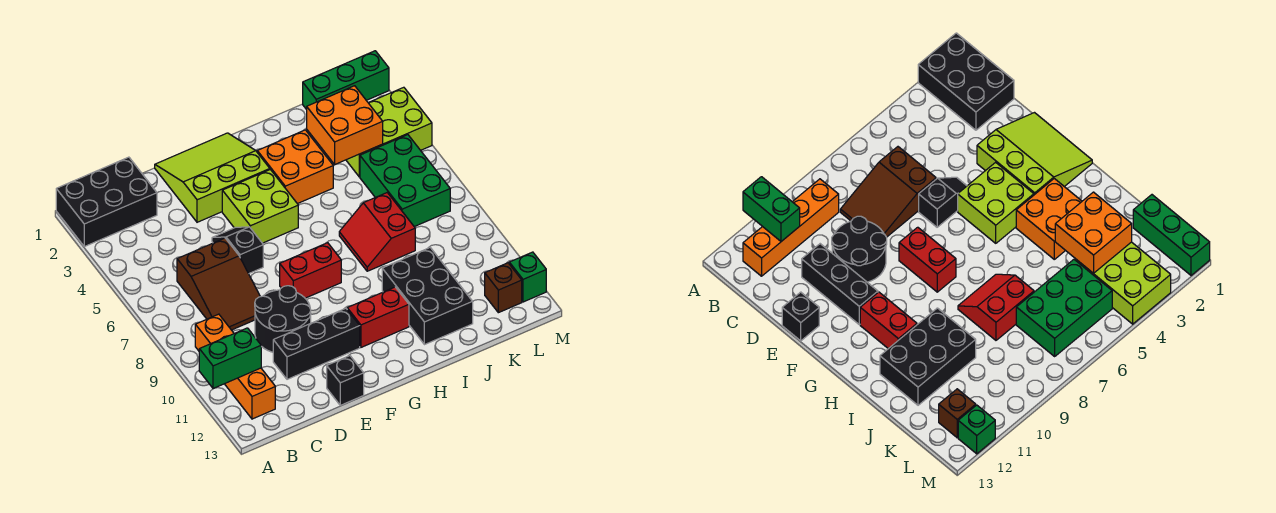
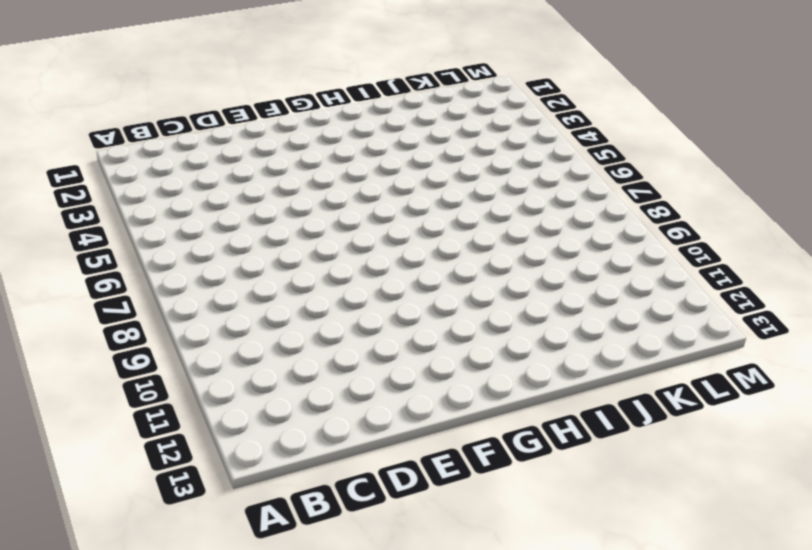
none -> black 2x3 brick [56,157,157,247]
none -> orange 1x4 brick [195,314,275,419]
none -> brown 2x3 slope [177,238,260,330]

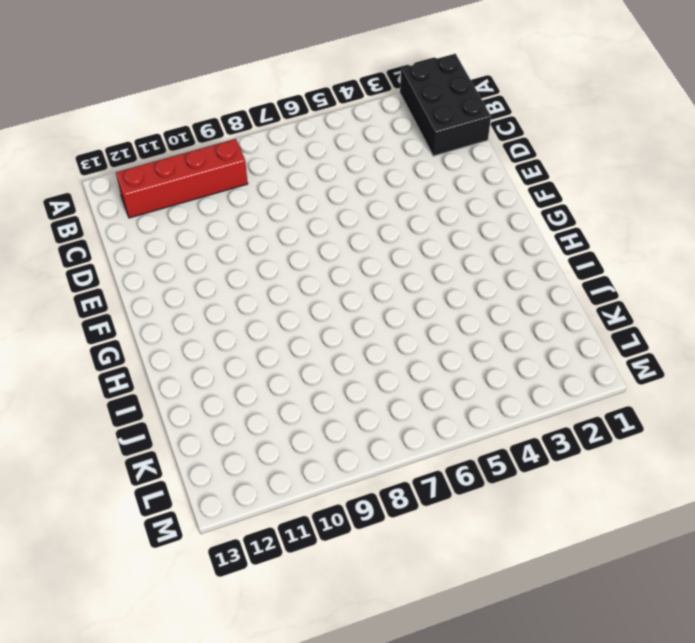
red 1x4 brick [116,139,248,218] -> orange 1x4 brick [195,314,275,419]
none -> brown 2x3 slope [177,238,260,330]
none -> black 2x2 round brick [255,286,311,352]
none -> black 1x3 brick [273,308,360,379]

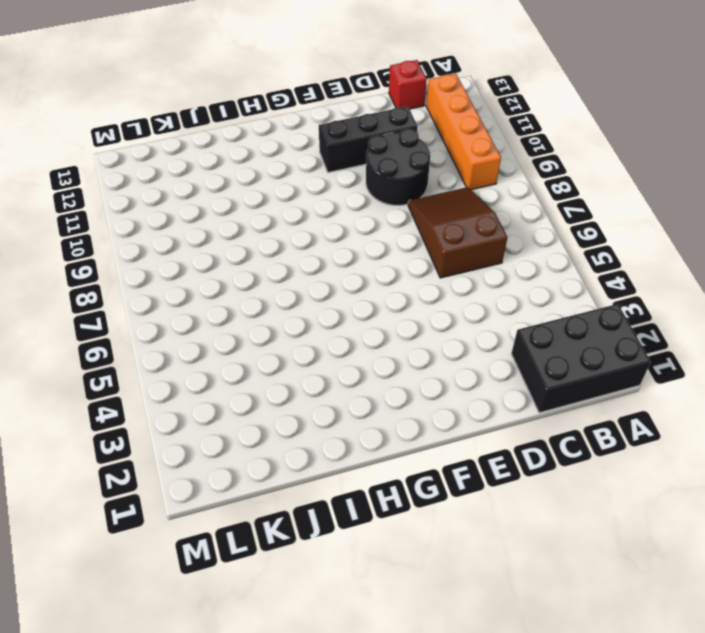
red 1x1 brick [389,60,427,109] -> none
none -> lime 3x3 slope [155,133,270,222]
none -> black 1x2 slope [212,227,263,274]
none -> black 1x1 brick [327,356,364,405]

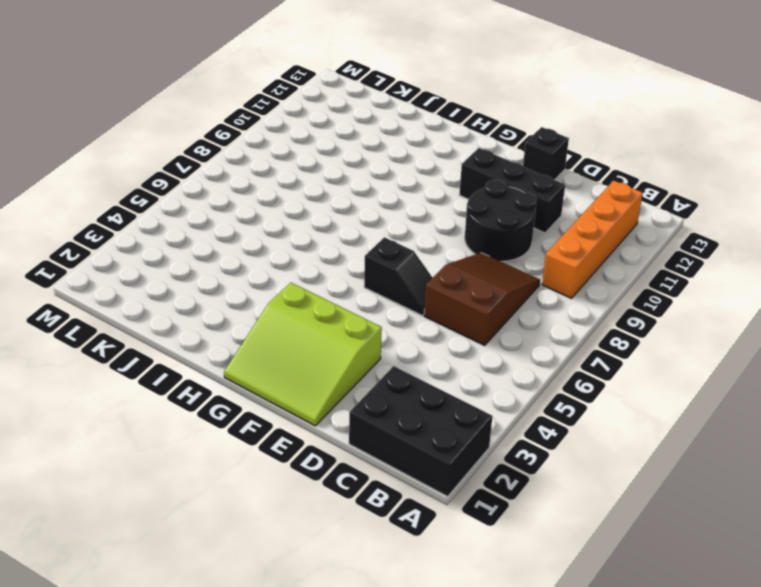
black 1x2 slope [364,237,432,316] -> black 1x2 slope turned to [212,227,263,274]
none -> lime 2x2 brick [222,170,298,243]
none -> red 1x2 brick [280,243,341,298]
none -> red 1x2 brick [347,287,409,347]

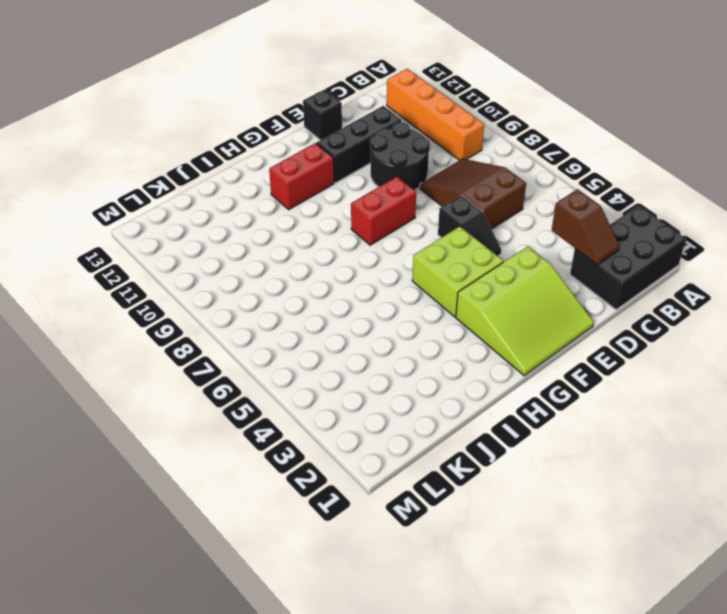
brown 1x2 slope [552,189,620,265] -> none
none -> orange 2x2 brick [257,130,333,204]
none -> red 2x2 slope [339,193,415,271]
none -> black 2x3 brick [382,248,473,345]

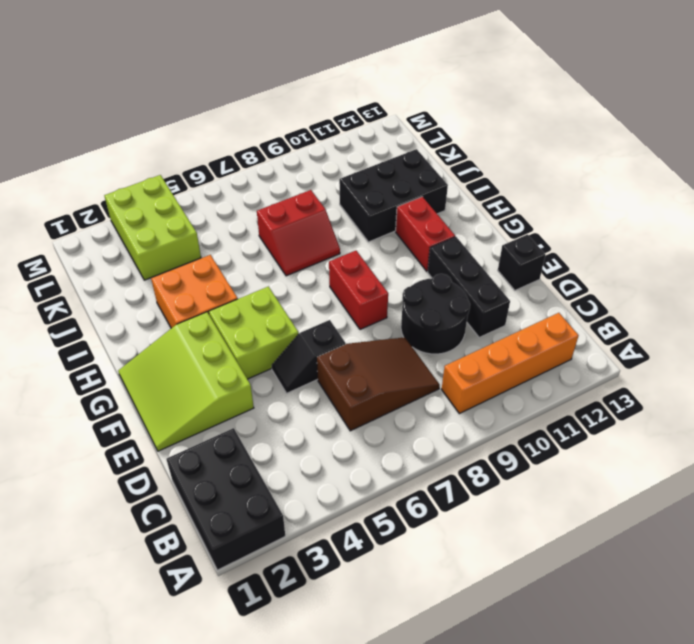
none -> green 1x3 brick [303,51,389,110]
none -> green 2x3 brick [360,135,450,227]
none -> brown 1x1 brick [485,263,522,313]

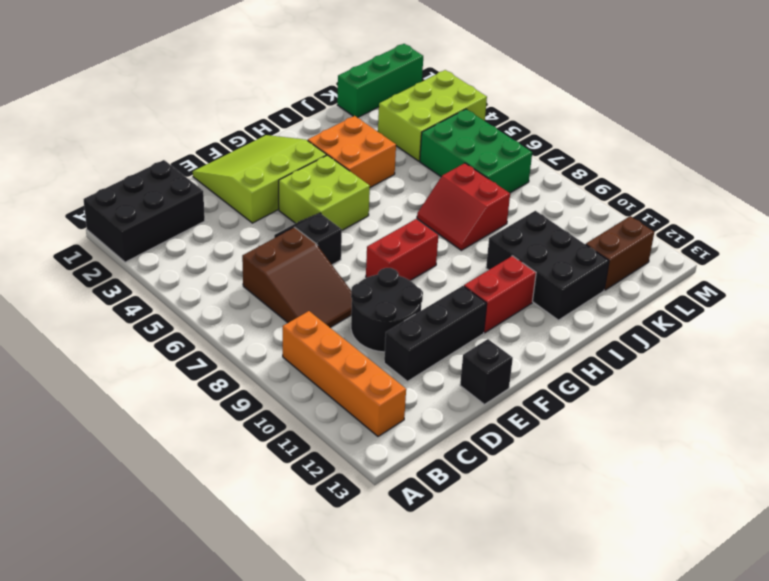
brown 1x2 brick [586,216,654,290] -> brown 1x1 brick [485,263,522,313]
none -> green 1x1 brick [509,252,546,302]
none -> green 1x2 brick [199,328,261,389]
none -> orange 2x2 brick [307,86,383,164]

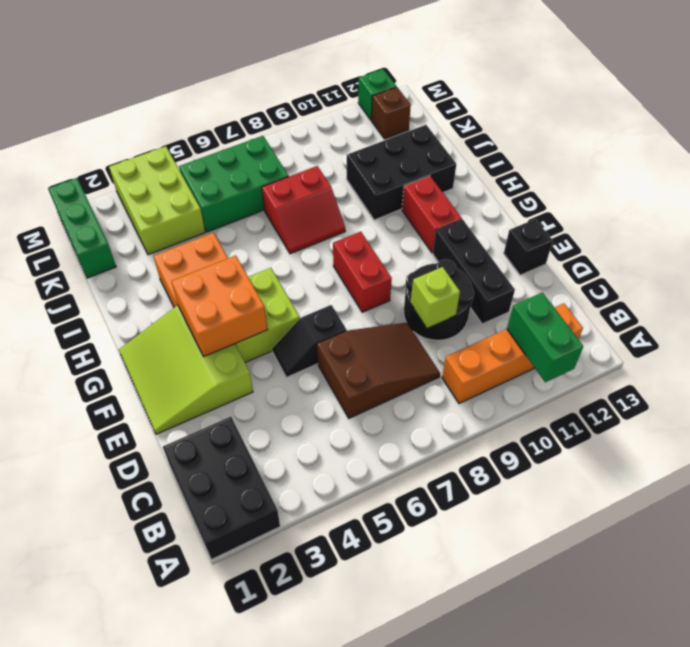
lime 1x1 brick [411,267,460,328] -> none
orange 2x2 brick [171,256,268,356] -> orange 2x2 brick moved to [307,86,383,164]

